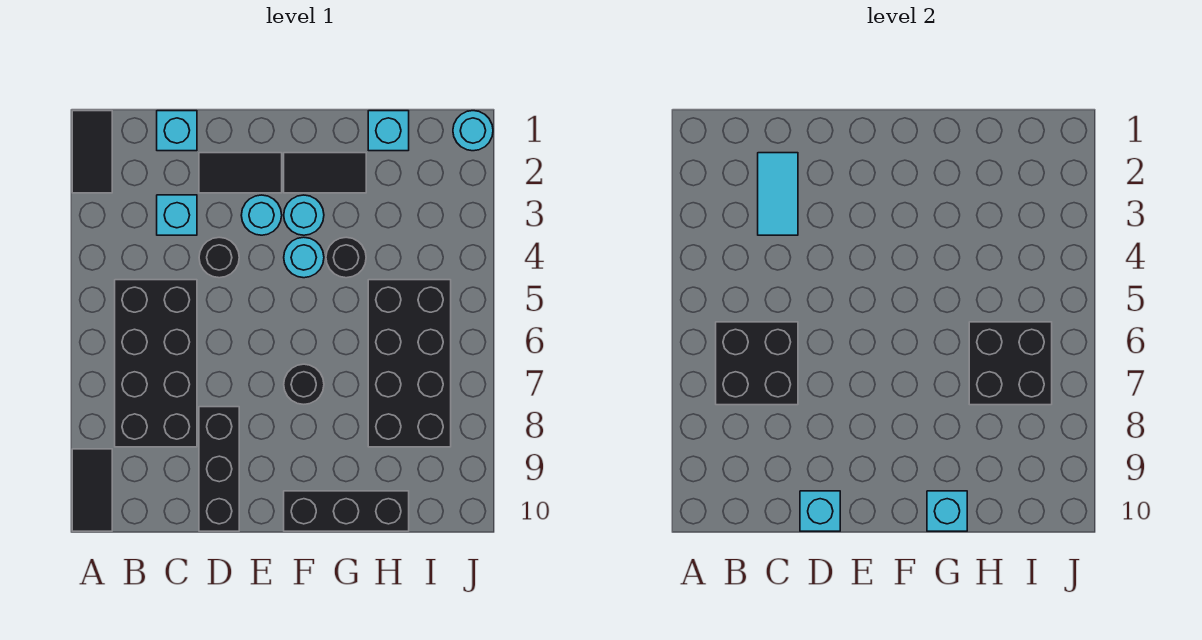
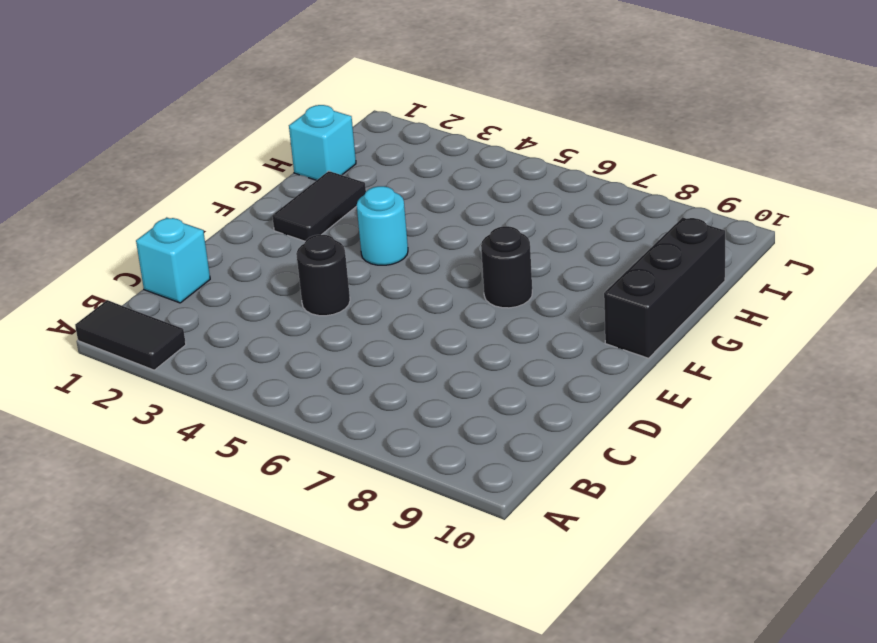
none -> black 1x2 tile [72,449,112,531]
none -> black 2x4 brick [115,280,197,447]
none -> cyan 1x1 brick [157,195,197,235]

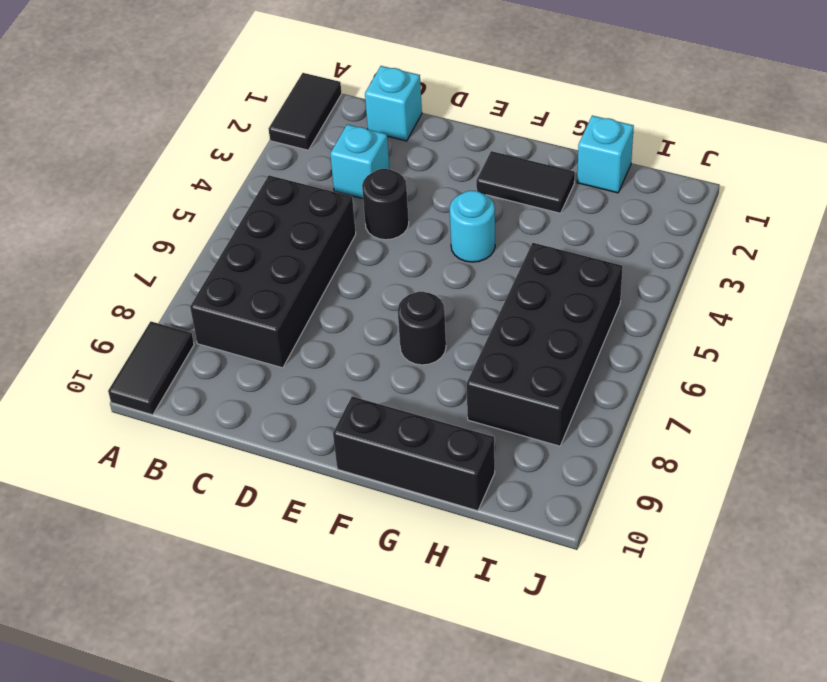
none -> black 1x2 tile [199,153,282,193]
none -> black 1x3 brick [199,407,239,531]
none -> cyan 1x1 round brick [241,195,282,235]

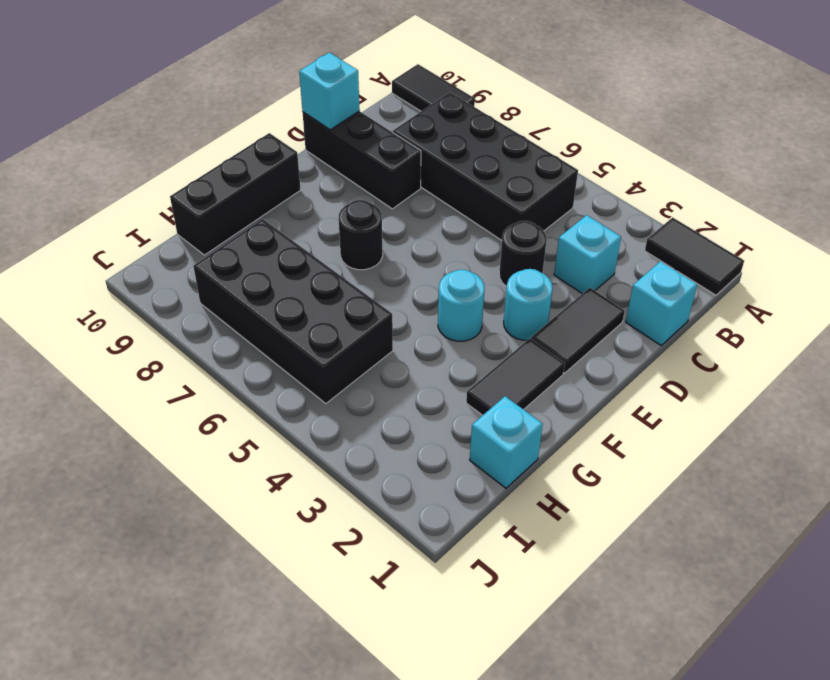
none -> cyan 1x1 round brick [284,195,324,235]
none -> black 1x1 round brick [326,237,366,278]
none -> cyan 1x1 round brick [453,111,493,151]

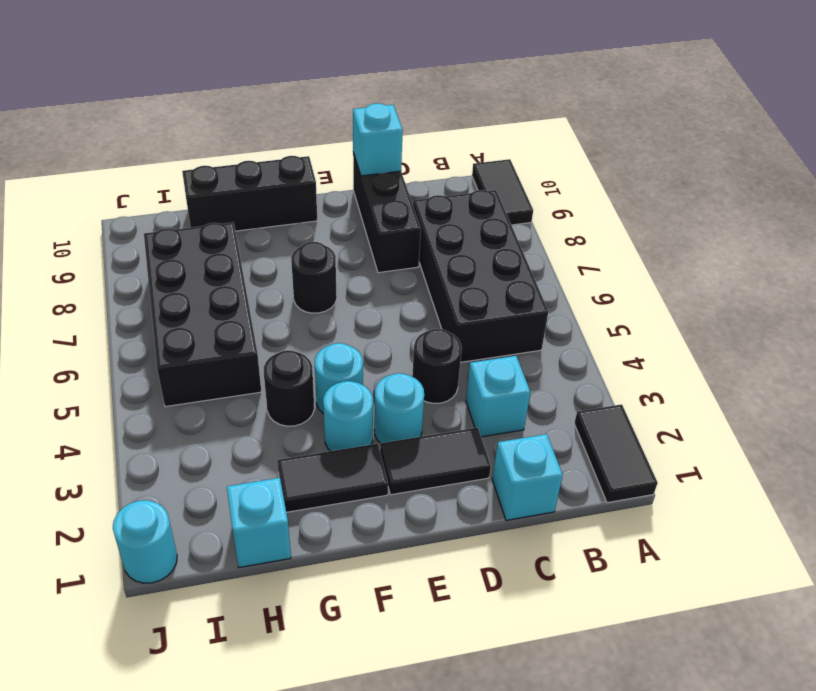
none -> black 2x2 brick [716,322,798,405]
none -> cyan 1x2 tile [758,153,798,235]
none -> cyan 1x1 brick [927,491,967,531]

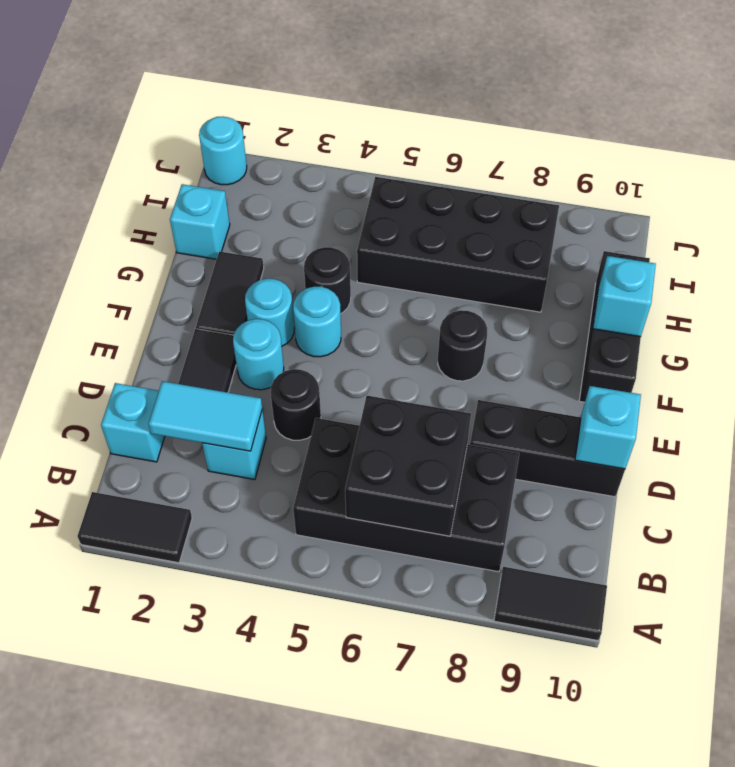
none -> black 2x2 brick [969,322,1052,405]

